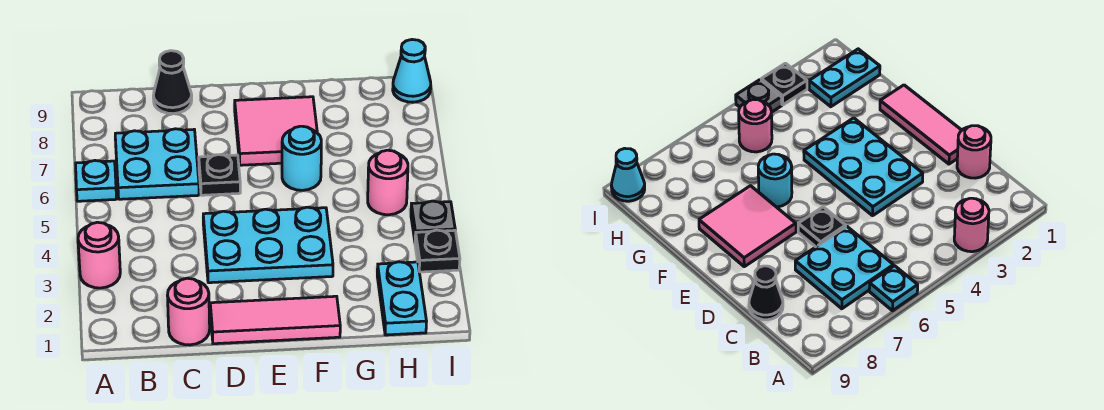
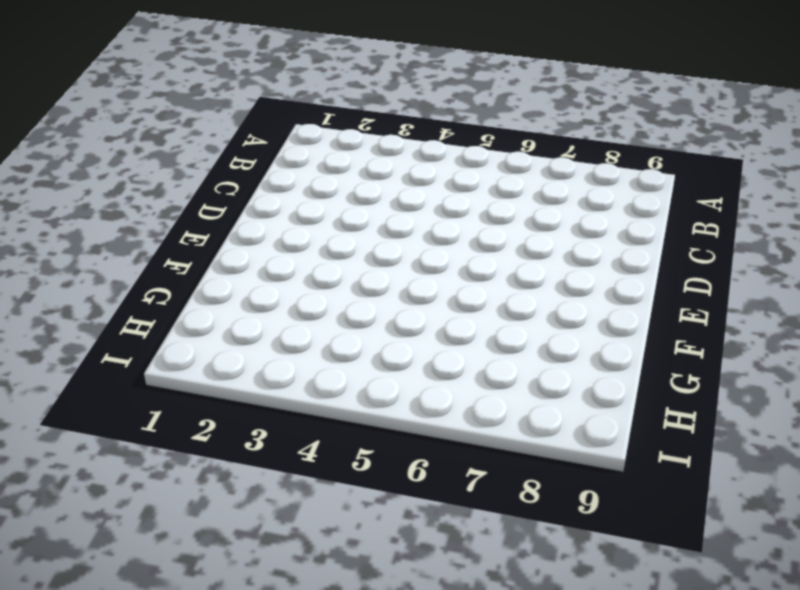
none -> pink 1x1 round brick [78,222,120,288]
none -> cyan 1x1 plate [76,161,117,201]
none -> cyan 2x2 plate [115,129,199,199]

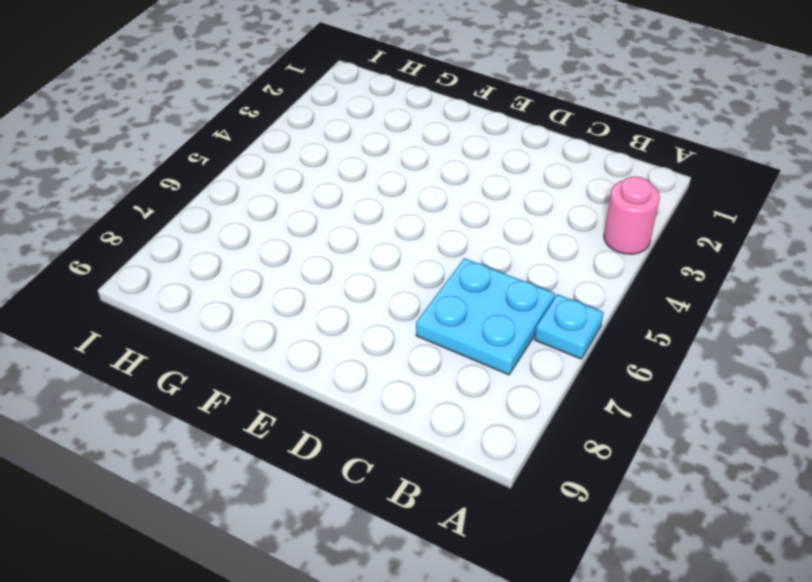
none -> pink 1x1 round brick [167,278,210,345]
none -> black 1x1 cone [153,51,192,114]
none -> pink 1x3 tile [210,296,340,344]

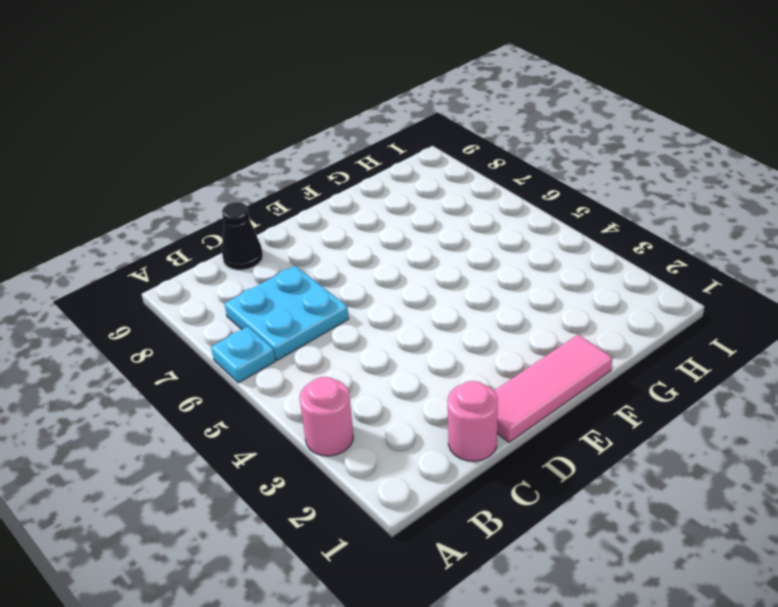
none -> cyan 2x3 plate [203,207,333,283]
none -> black 1x1 plate [199,155,240,195]
none -> pink 2x2 tile [235,97,317,165]

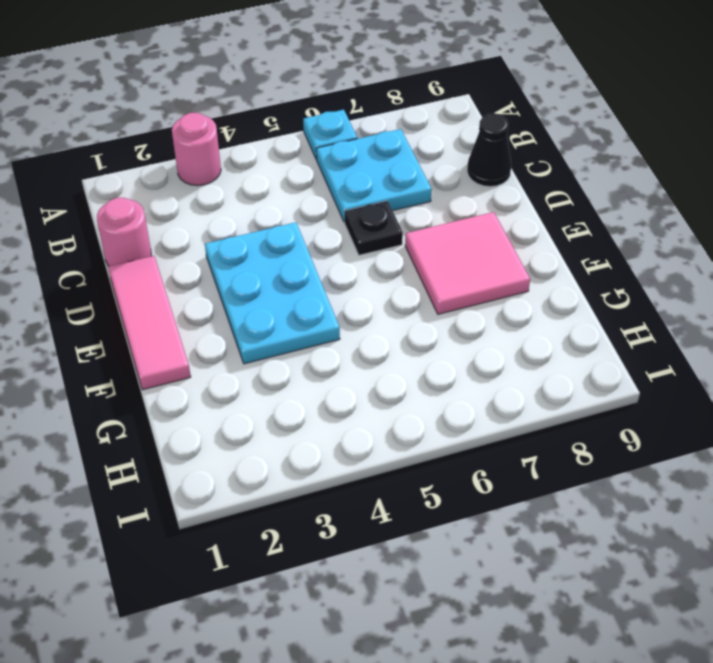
none -> cyan 1x1 round brick [282,126,321,190]
none -> cyan 1x2 plate [377,262,427,335]
none -> pink 1x1 round brick [368,150,408,215]

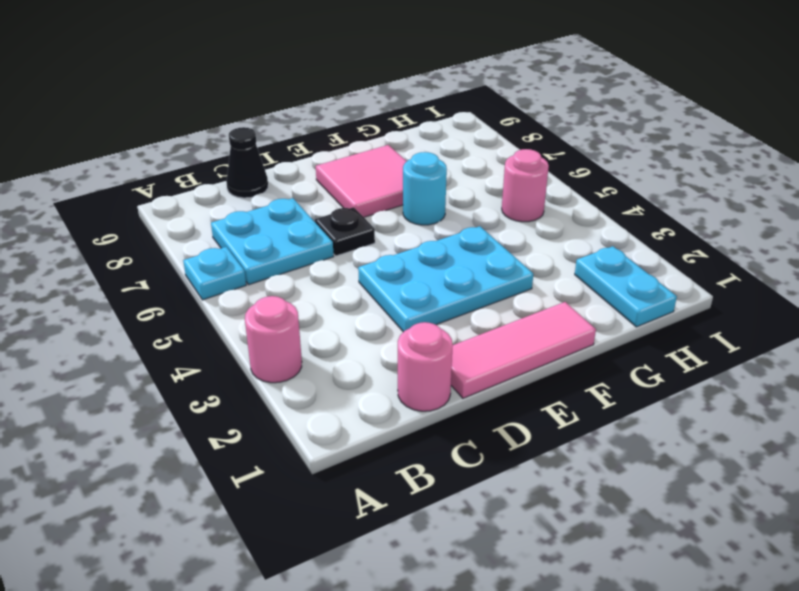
none -> black 1x1 plate [415,230,460,272]
none -> grey 1x1 plate [411,201,455,240]
none -> cyan 1x1 cone [393,40,431,102]

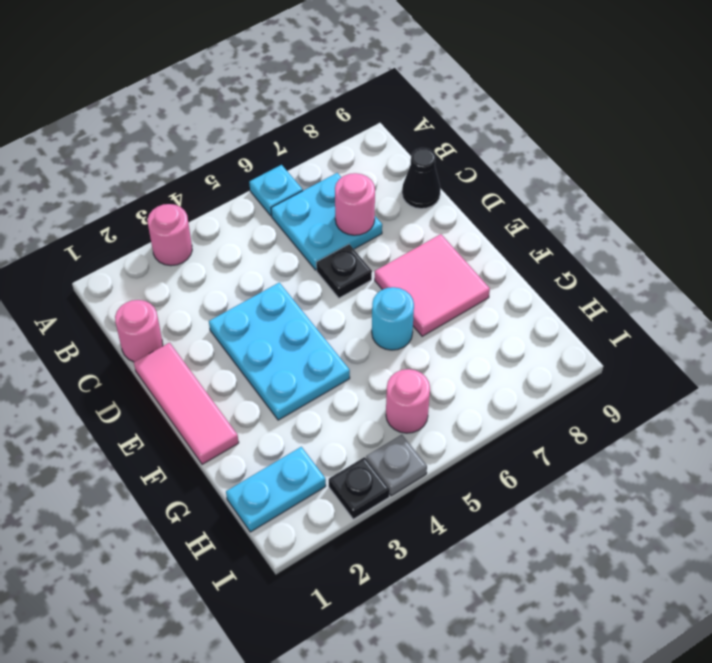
pink 1x1 round brick [335,173,375,235] -> none
none -> cyan 1x1 cone [393,40,431,102]

